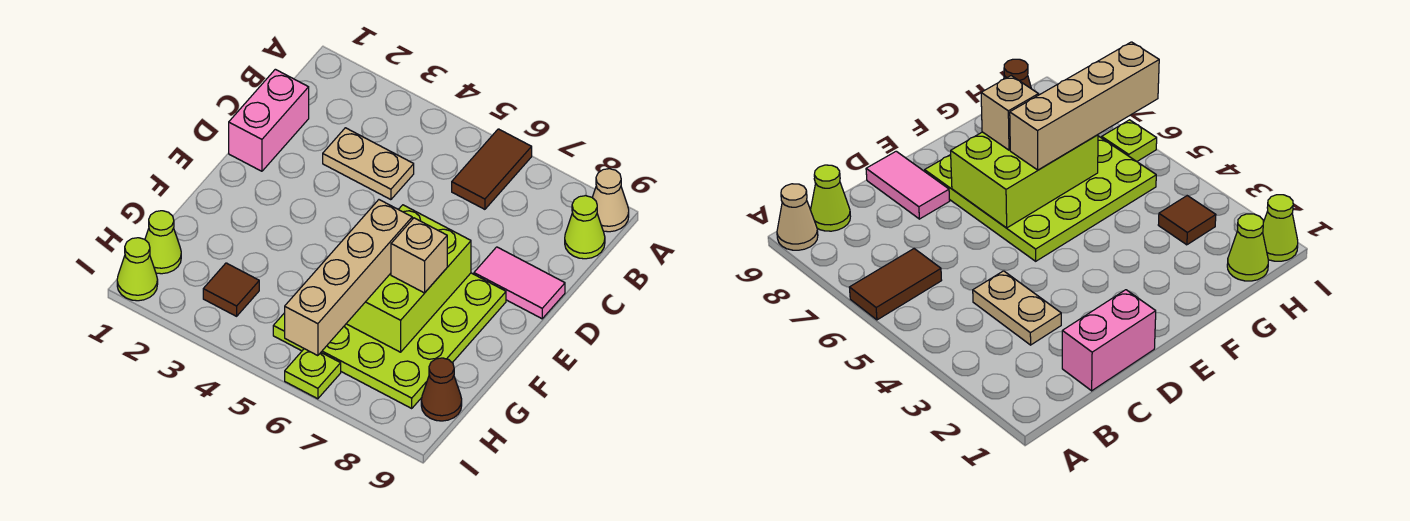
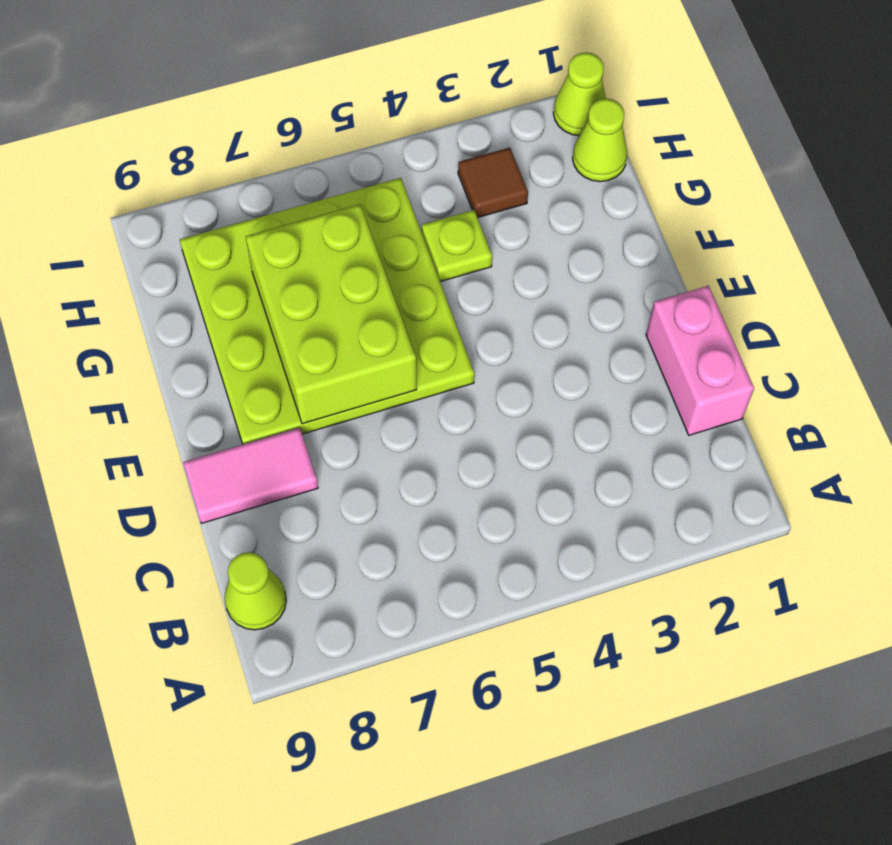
lime 1x1 plate [422,210,492,282] -> lime 1x1 plate moved to [285,349,341,399]
none -> brown 1x2 tile [452,129,532,209]
none -> tan 1x1 cone [592,169,629,232]
none -> tan 1x2 plate [323,128,414,200]

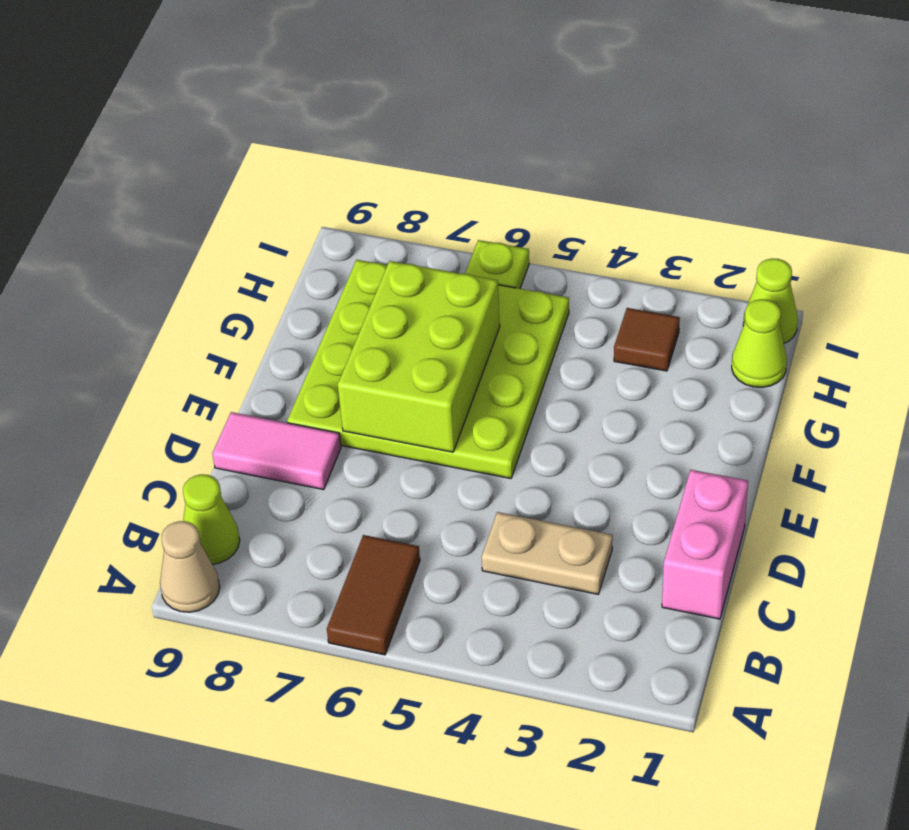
none -> brown 1x1 cone [421,358,462,421]
none -> tan 1x4 brick [285,200,412,356]
none -> tan 1x1 brick [391,218,447,293]

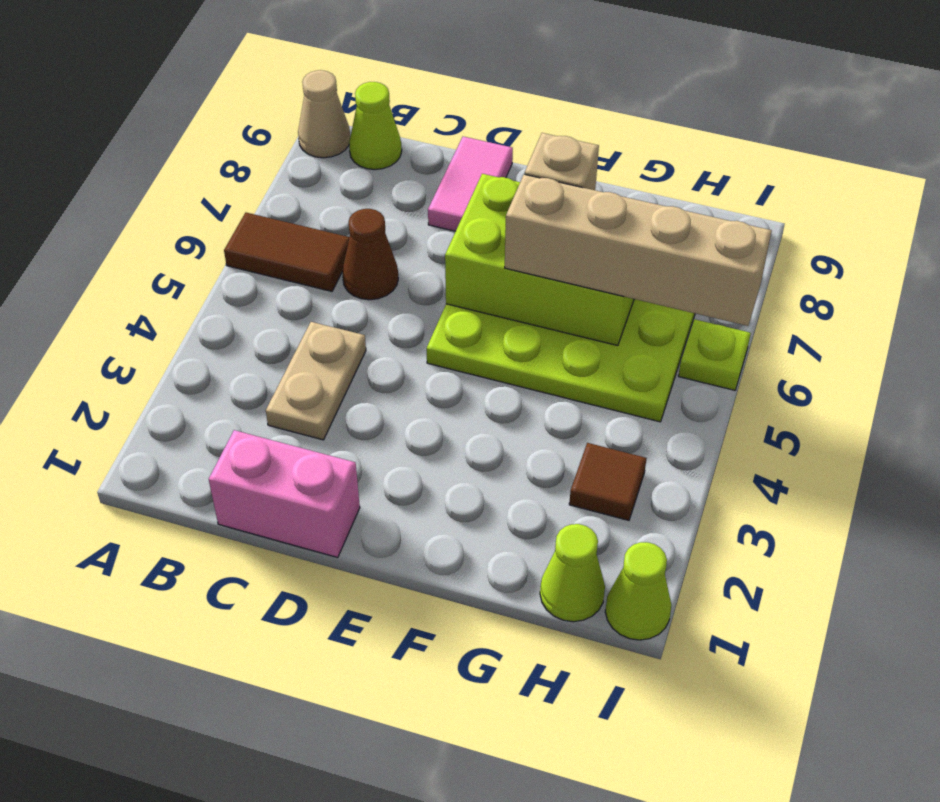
brown 1x1 cone [342,209,398,300] -> brown 1x1 cone moved to [421,358,462,421]

